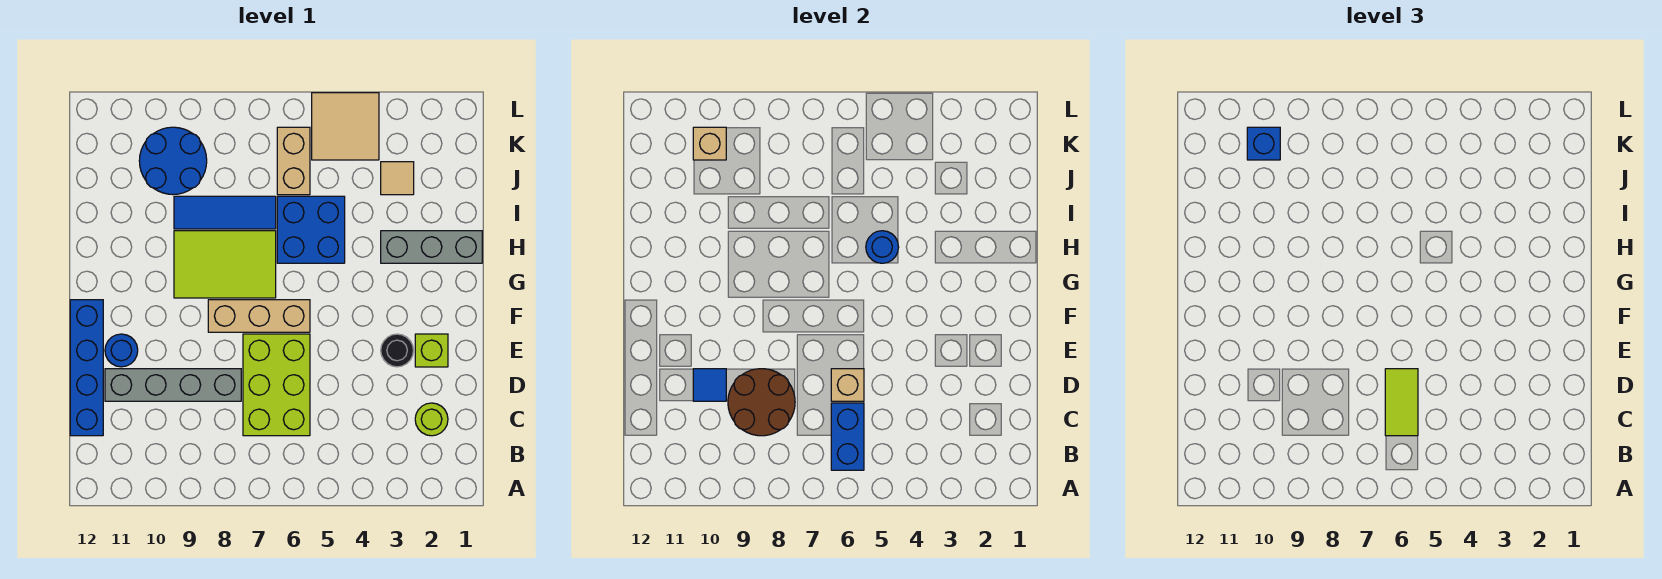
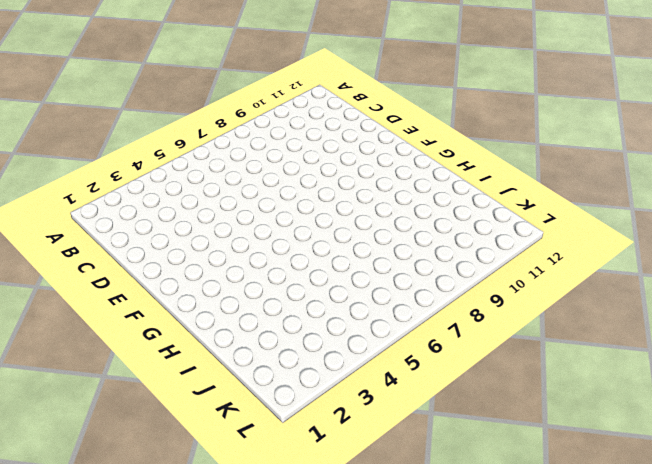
none -> lime 1x1 round brick [415,403,448,436]
none -> lime 2x3 brick [243,334,310,436]
none -> blue 1x4 brick [70,300,103,436]

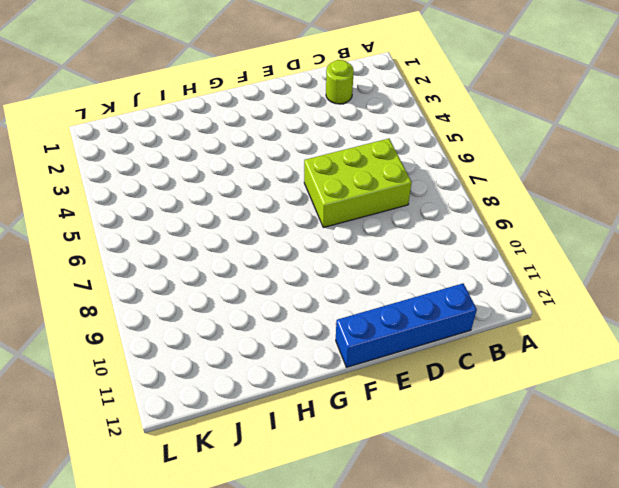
none -> grey 1x4 brick [105,369,241,401]
none -> lime 1x1 brick [415,334,448,367]
none -> black 1x1 round brick [381,334,413,367]

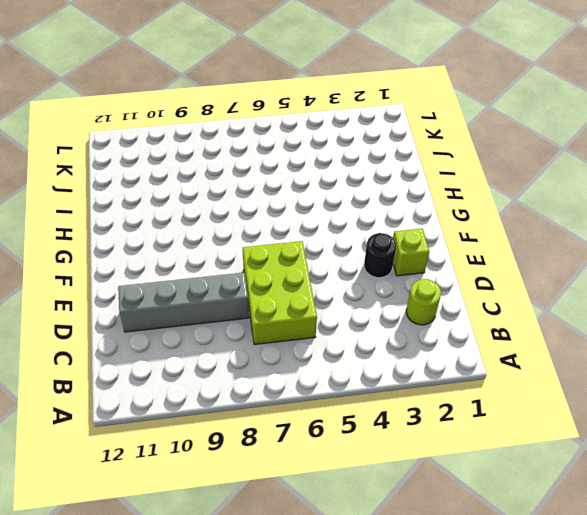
none -> blue 1x4 brick [70,300,103,436]
none -> blue 1x1 round brick [105,334,138,367]
none -> tan 1x3 brick [208,300,310,332]

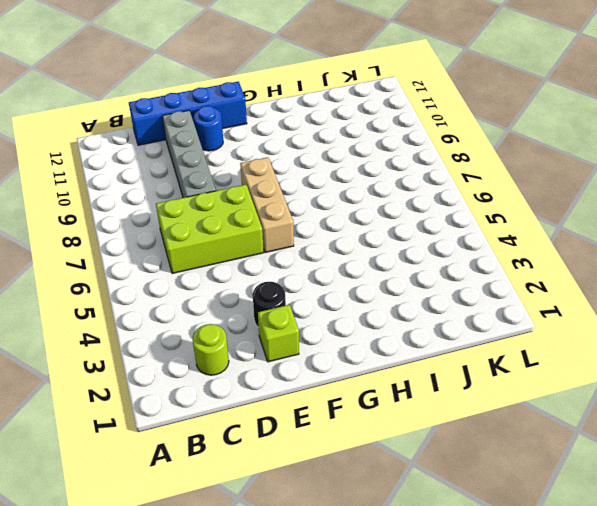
none -> lime 2x3 tile [174,231,276,298]
none -> grey 1x3 brick [381,231,482,263]
none -> blue 2x2 brick [277,196,345,263]

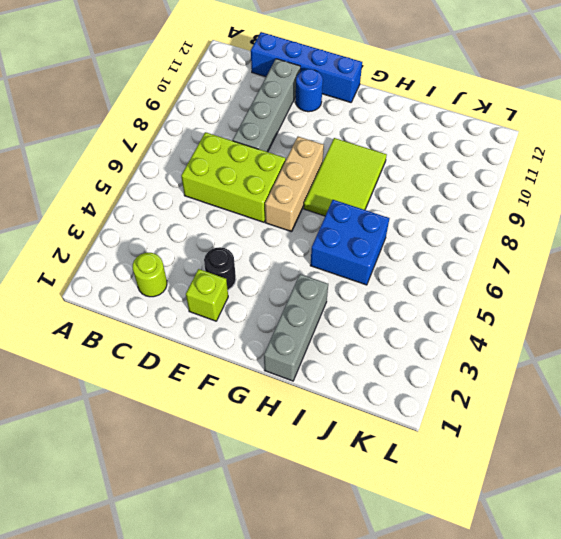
none -> blue 1x3 tile [174,196,276,229]
none -> tan 1x1 tile [381,162,414,195]
none -> tan 1x2 brick [277,127,310,195]

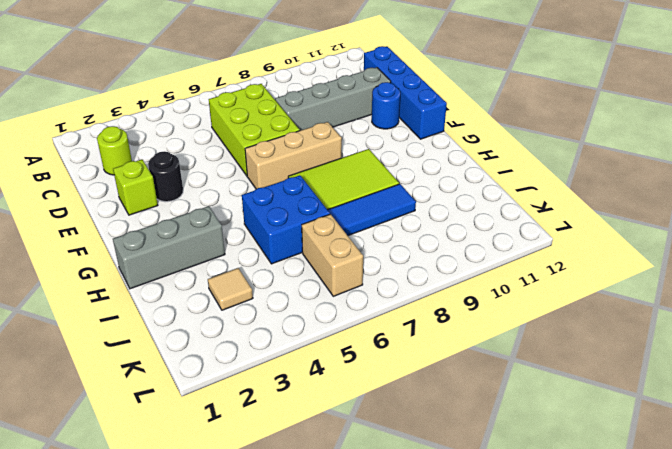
none -> blue 2x2 round brick [139,127,207,195]
none -> tan 2x2 tile [312,93,379,160]
none -> blue 1x2 brick [831,403,864,470]

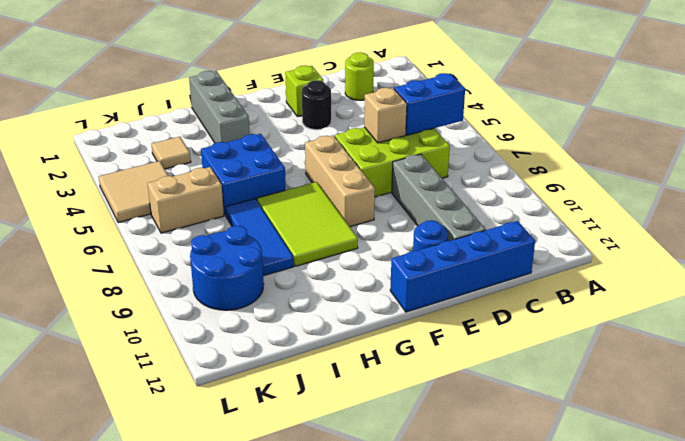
none -> brown 2x2 round brick [728,369,795,436]
none -> blue 1x1 tile [693,369,726,401]
none -> blue 1x1 round brick [866,231,899,263]

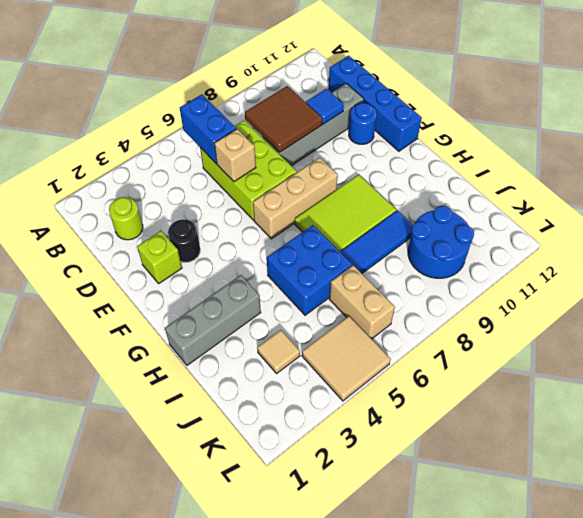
brown 2x2 tile [245,86,322,152] -> brown 2x2 round brick [728,369,795,436]
none -> blue 1x1 round brick [866,231,899,263]
none -> tan 1x1 brick [693,127,726,160]
none -> lime 1x2 tile [1385,369,1418,436]

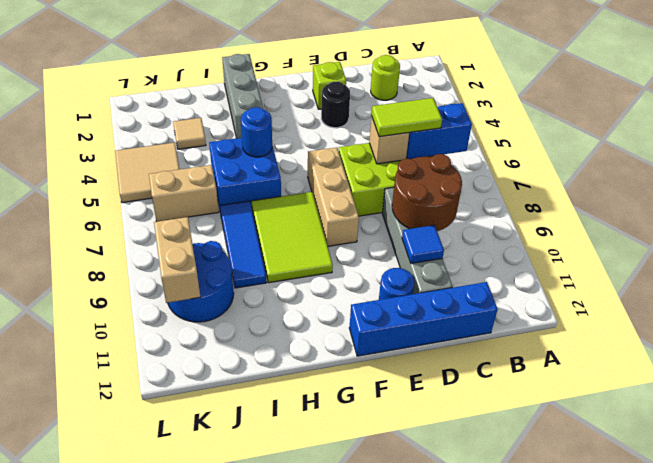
tan 1x2 brick [154,217,200,303] -> tan 1x1 brick [693,127,726,160]
none -> blue 1x1 brick [1247,127,1280,160]

